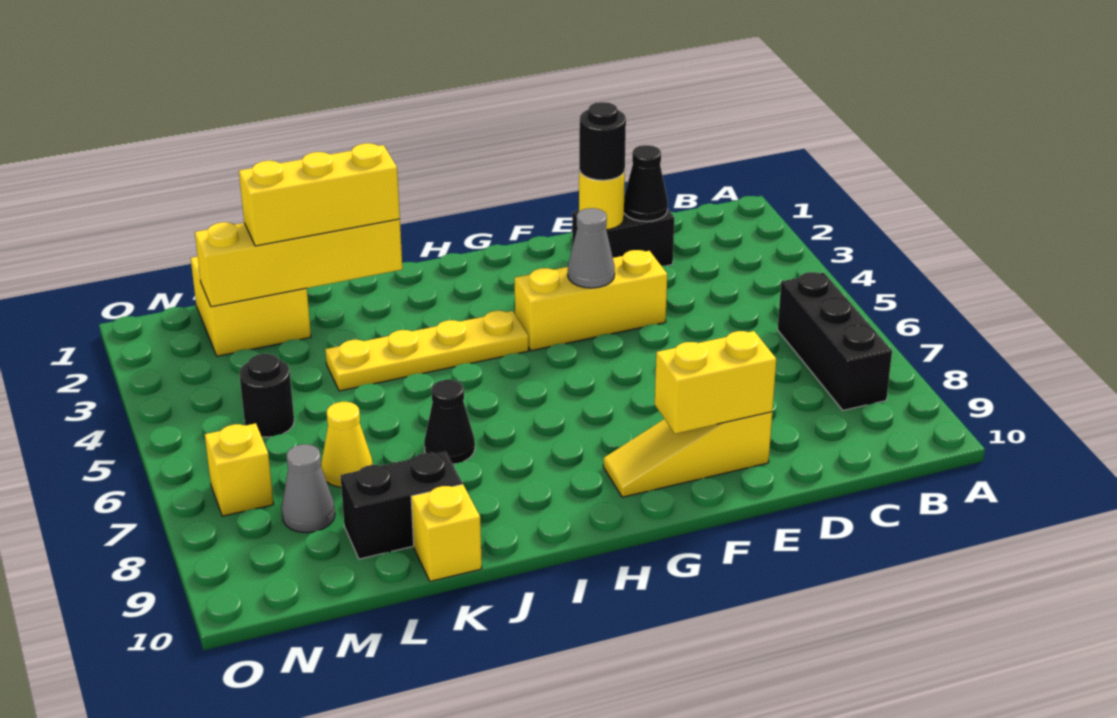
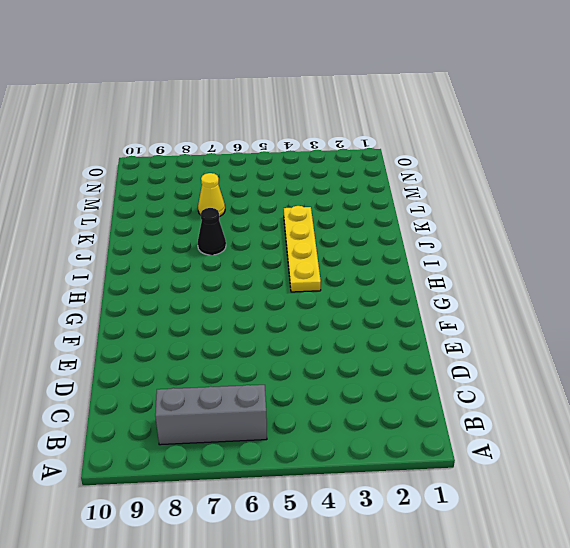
grey 1x3 brick [155,385,267,445] -> black 1x3 brick [778,272,892,410]
none -> black 1x2 brick [572,209,674,266]
none -> yellow 1x3 brick [515,250,667,351]
none -> yellow 1x3 slope [603,412,772,497]

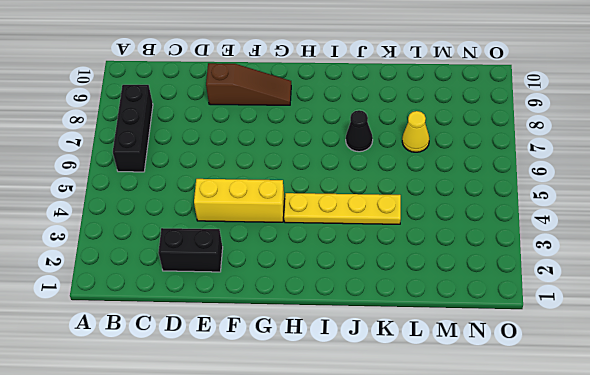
brown 1x3 slope [206,63,291,105] -> yellow 1x3 slope [603,412,772,497]
none -> black 1x2 brick [340,452,462,559]
none -> yellow 1x1 brick [411,484,482,581]
none -> yellow 2x2 brick [191,257,311,356]

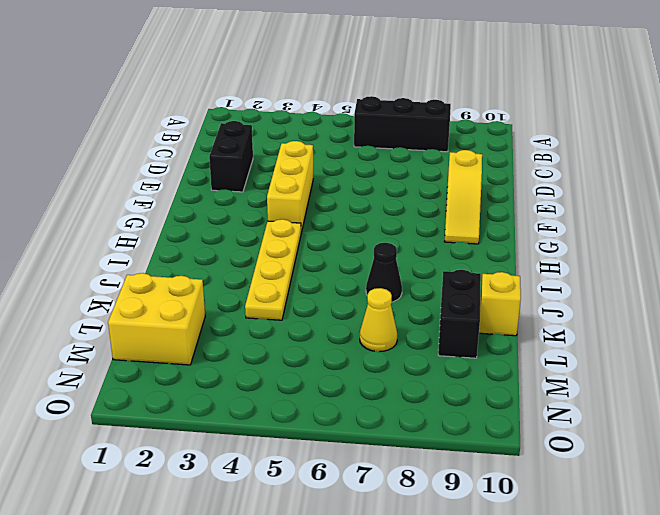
none -> black 1x1 round brick [239,354,294,437]
none -> grey 1x1 cone [282,444,335,533]
none -> yellow 1x1 brick [205,423,274,516]

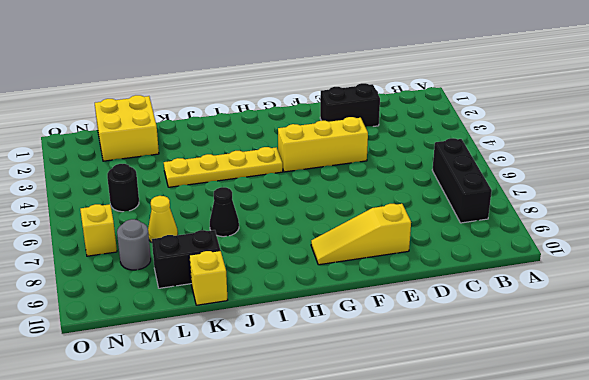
grey 1x1 round brick [117,219,151,270] -> grey 1x1 cone [282,444,335,533]
none -> black 1x1 cone [624,145,668,221]
none -> yellow 1x1 round brick [579,171,625,230]
none -> yellow 1x2 brick [655,331,776,434]

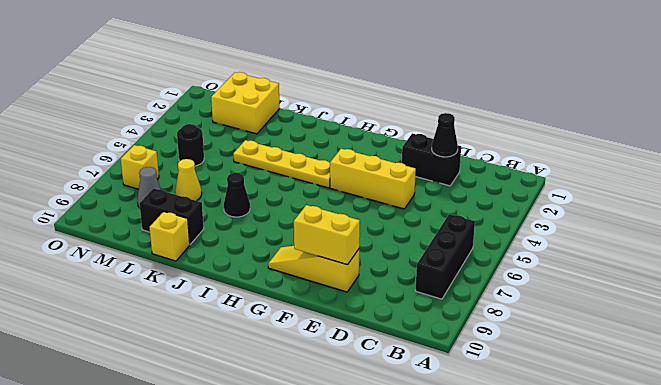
none -> yellow 1x1 round brick [579,171,625,230]
none -> grey 1x1 cone [568,208,615,288]
none -> yellow 1x4 brick [195,219,402,307]

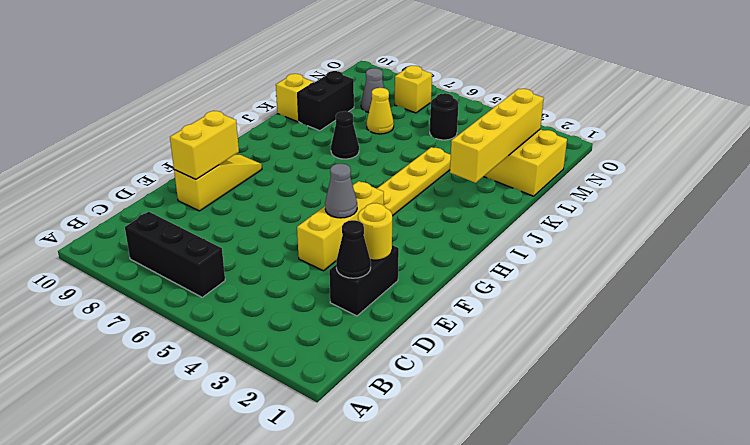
none -> black 1x1 round brick [579,102,626,180]
none -> yellow 1x3 brick [239,143,400,246]

